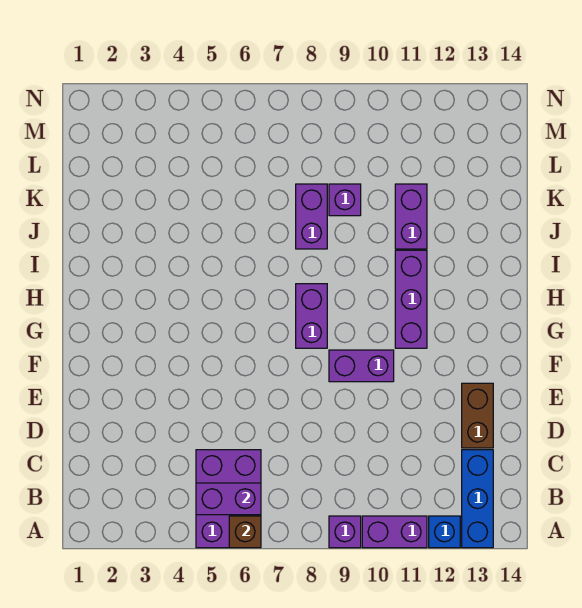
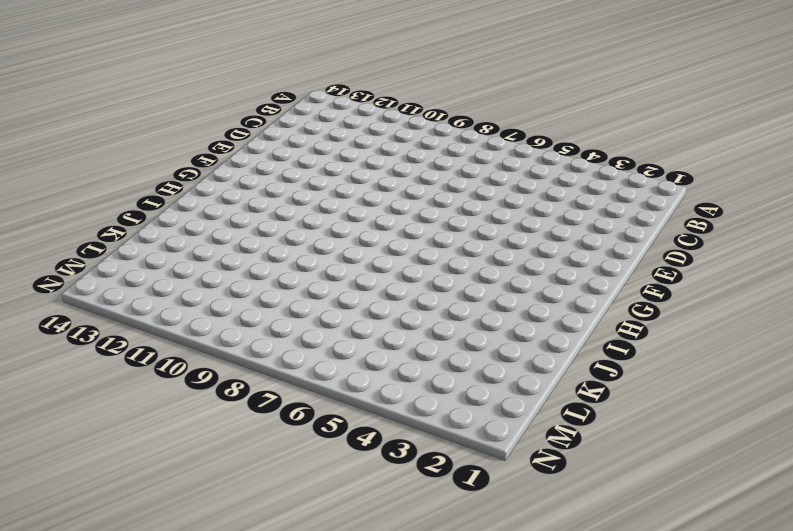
none -> purple 2x3 brick [196,450,261,548]
none -> purple 1x1 brick [329,516,361,548]
none -> purple 1x2 brick [362,516,427,548]

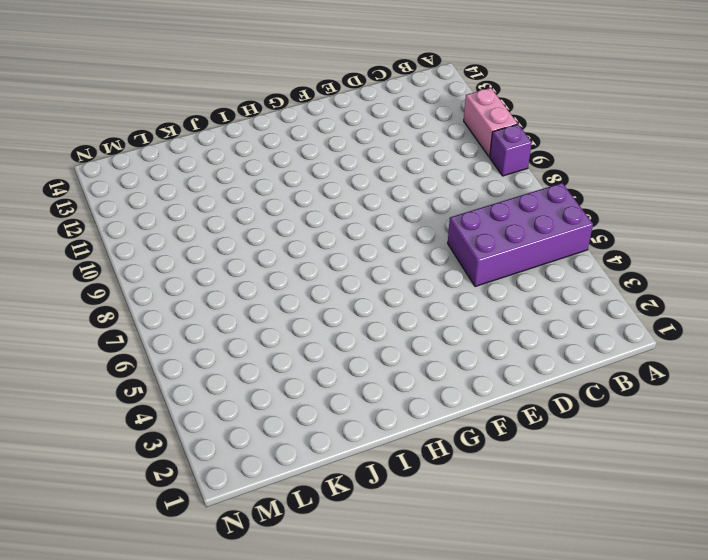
purple 2x4 brick [448,183,593,286] -> purple 2x3 brick [196,450,261,548]
pink 1x2 brick [464,88,517,157] -> purple 1x2 brick [362,516,427,548]
none -> blue 1x1 brick [429,516,460,548]
none -> blue 1x3 brick [462,450,493,548]
none -> brown 1x2 brick [462,383,493,448]

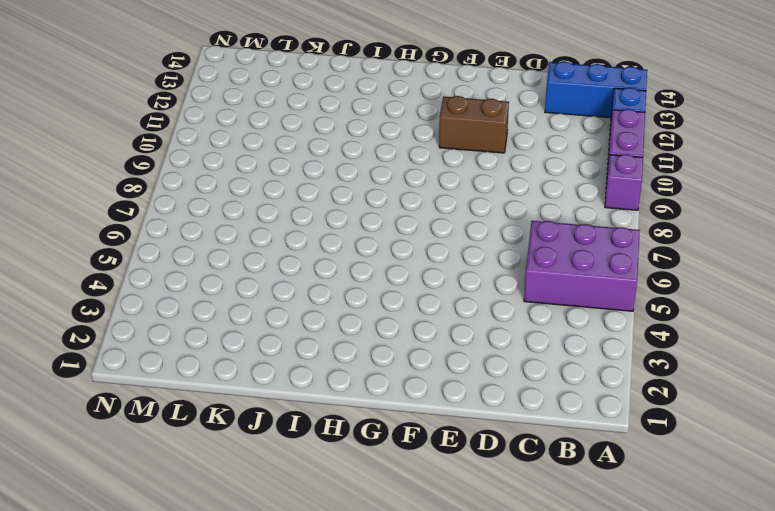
brown 1x2 brick [439,96,509,153] -> brown 1x2 brick moved to [462,383,493,448]
none -> purple 1x2 brick [329,350,394,382]
none -> purple 1x2 brick [296,284,327,348]
none -> purple 1x3 brick [395,250,427,348]

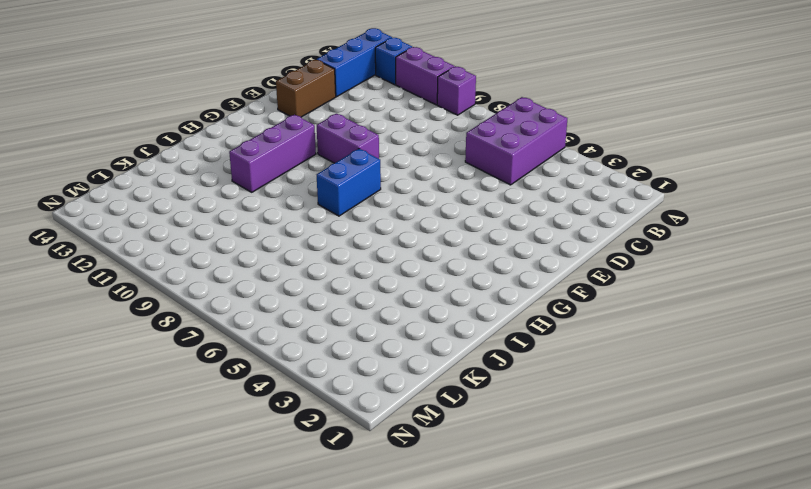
blue 1x2 brick [317,149,381,216] -> purple 1x2 brick [296,284,327,348]
none -> purple 1x2 brick [296,184,327,249]
none -> purple 1x2 brick [395,184,427,249]
none -> purple 1x1 brick [329,184,361,216]

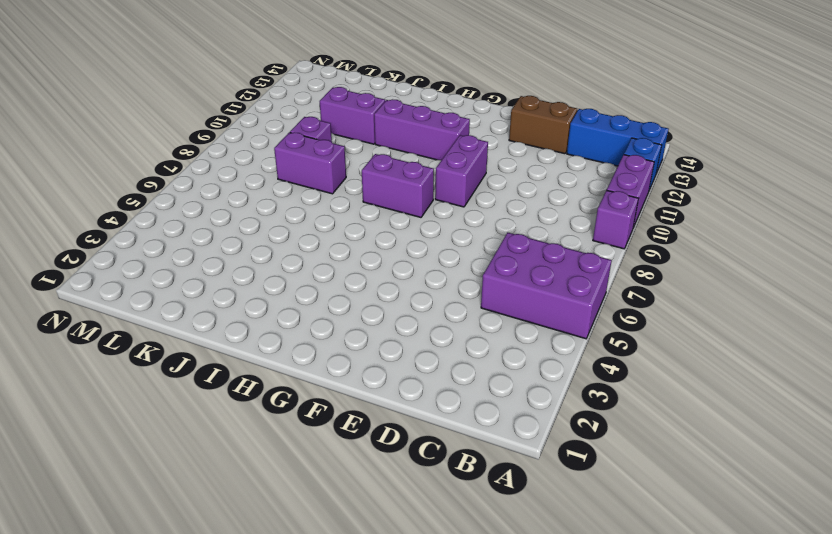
none -> brown 1x1 brick [229,516,261,548]
none -> purple 1x2 brick [196,483,261,515]

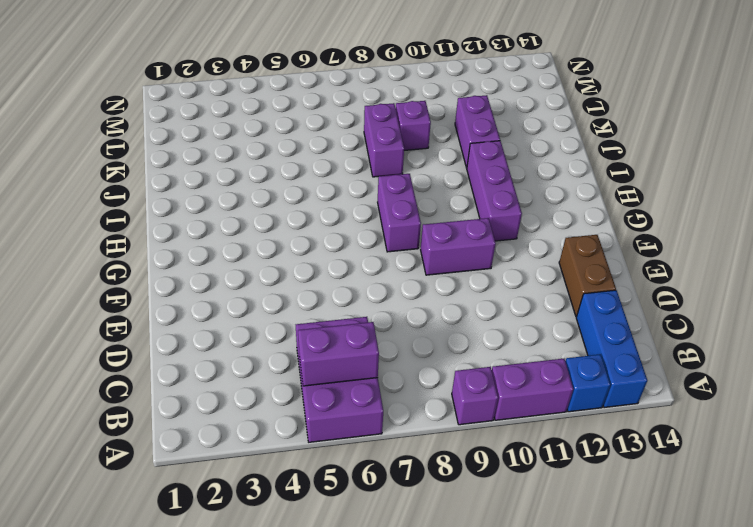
none -> brown 1x1 brick [229,516,261,548]

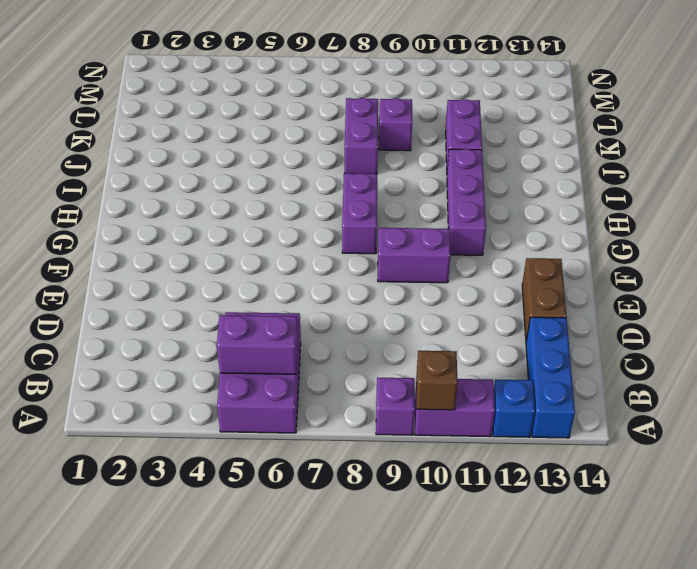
brown 1x1 brick [416,351,458,410] -> brown 1x1 brick moved to [229,516,261,548]

